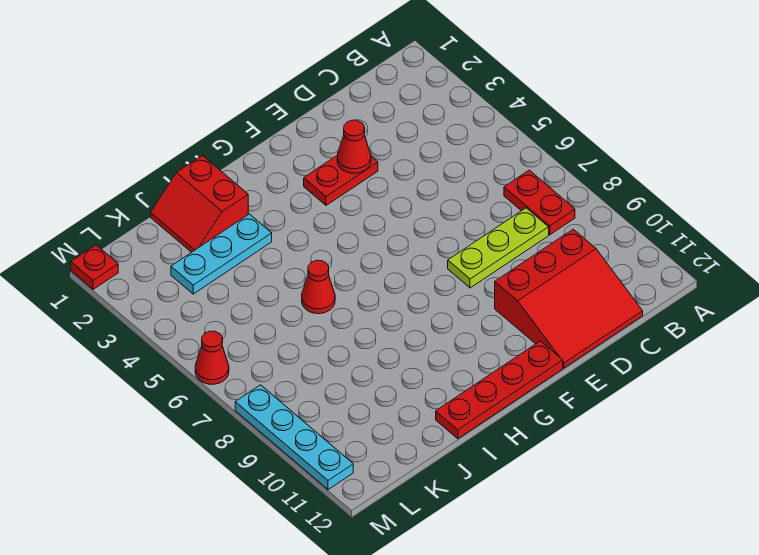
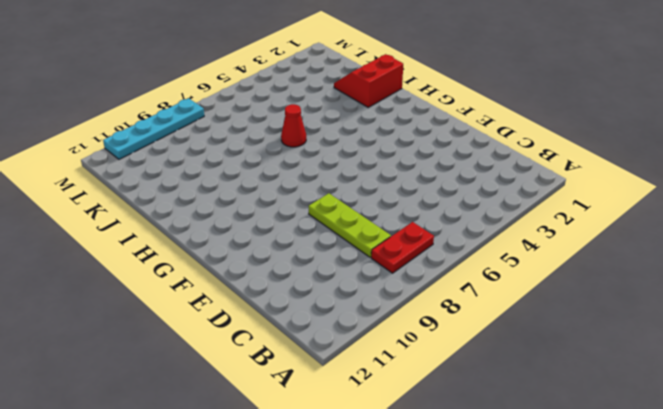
none -> red 3x3 slope [495,229,643,368]
none -> red 1x2 plate [304,156,378,205]
none -> red 1x4 plate [436,341,563,439]

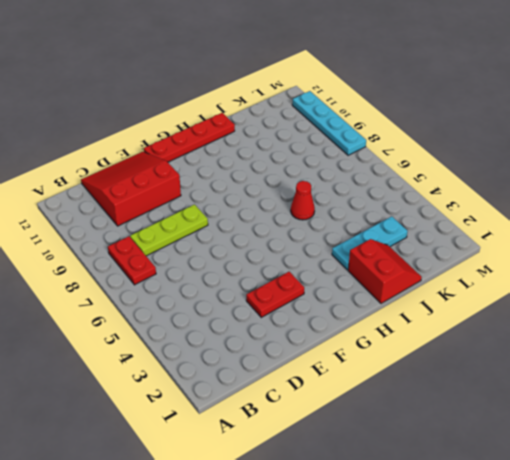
none -> red 1x1 plate [71,245,118,289]
none -> red 1x1 cone [195,331,229,384]
none -> red 1x1 cone [337,120,371,173]

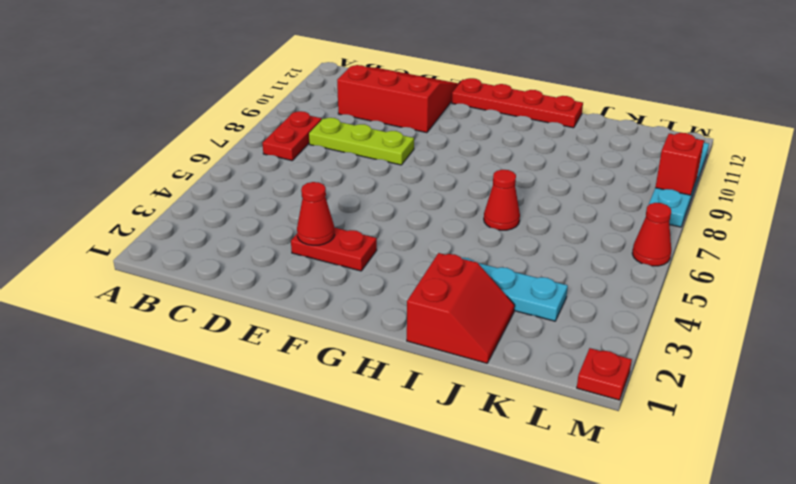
red 1x1 brick [655,133,704,195] -> none

